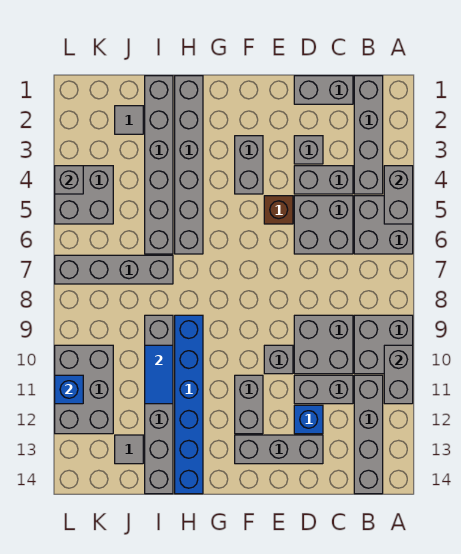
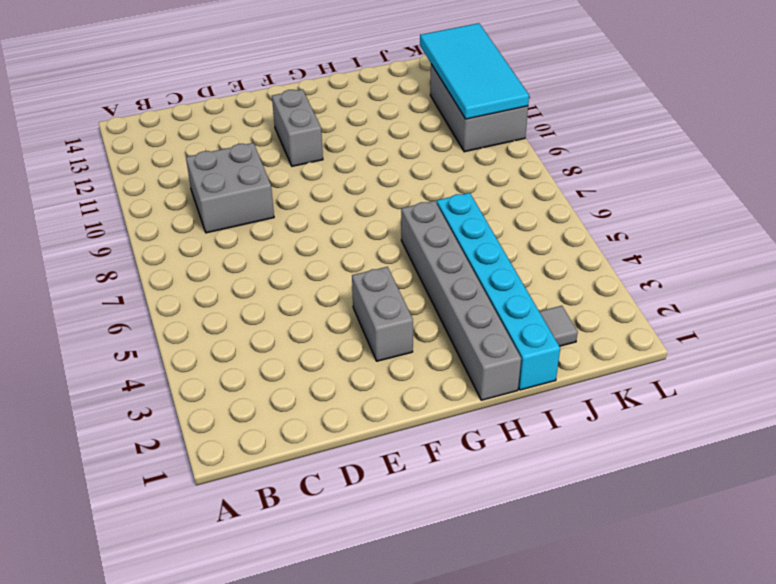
cyan 1x6 brick [437,193,560,390] -> grey 1x6 brick [145,76,173,254]
cyan 2x4 tile [420,23,529,119] -> blue 1x1 brick [55,375,83,404]
none -> grey 2x2 brick [354,196,413,254]
none -> grey 2x2 brick [354,315,413,374]
none -> grey 1x4 brick [354,76,383,194]
none -> grey 1x4 brick [354,375,383,494]

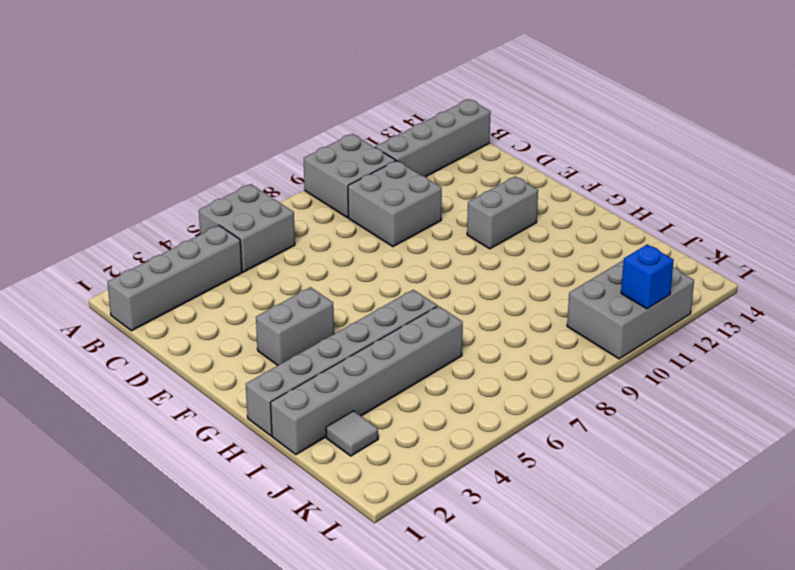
none -> grey 1x2 brick [294,76,353,104]
none -> grey 1x2 brick [294,166,353,194]
none -> grey 2x2 brick [294,196,353,254]
none -> grey 1x2 brick [294,375,353,404]

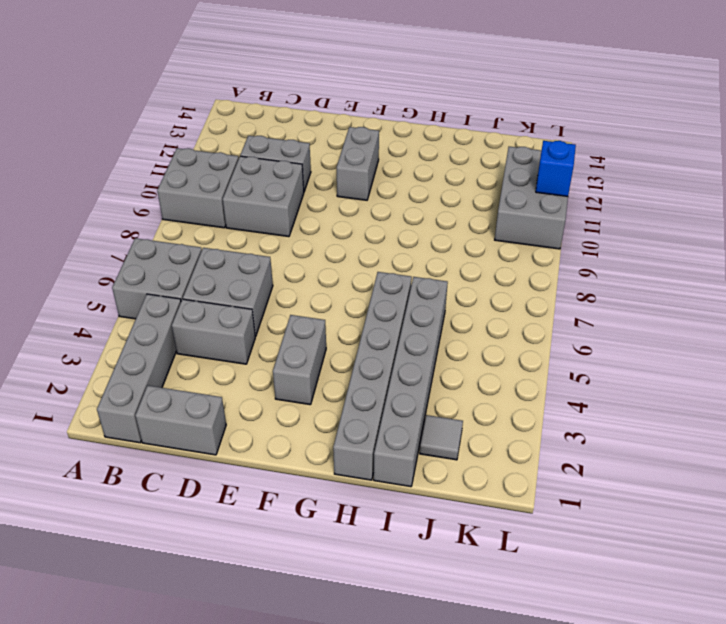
none -> grey 1x4 brick [354,375,383,494]
none -> grey 1x1 brick [294,136,323,164]
none -> blue 1x1 brick [294,405,323,434]
none -> grey 1x3 brick [235,435,323,464]

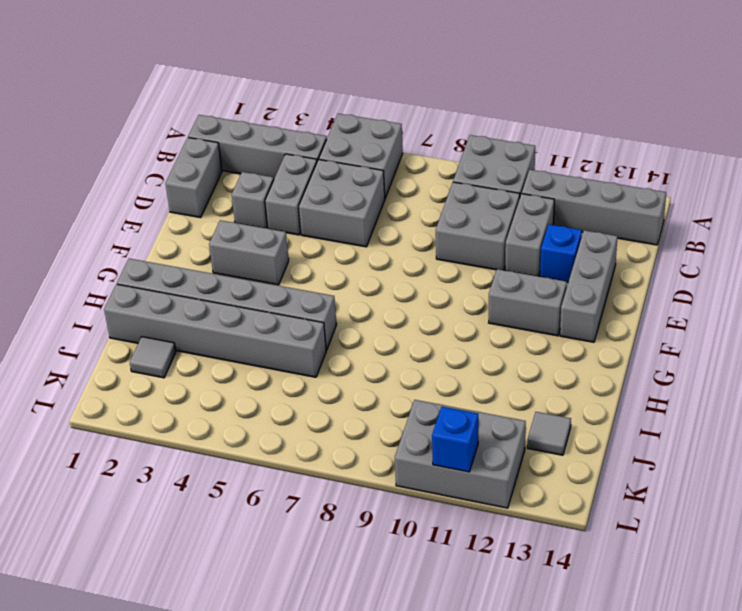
none -> brown 1x1 brick [264,196,293,224]
none -> grey 1x1 brick [264,345,293,374]
none -> blue 1x6 brick [175,315,203,494]
none -> grey 1x4 brick [55,255,173,284]

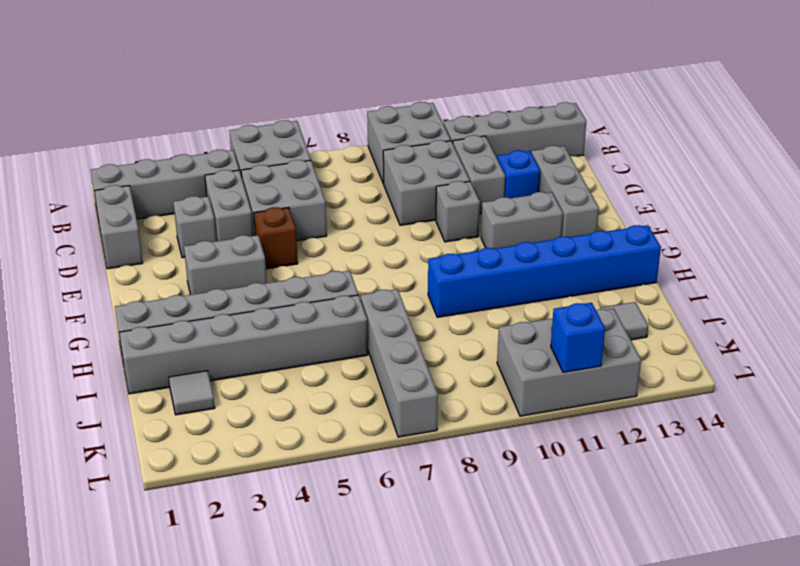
none -> grey 1x6 brick [145,315,173,494]
none -> grey 2x2 brick [55,166,113,224]
none -> grey 1x2 brick [384,166,413,224]
none -> grey 1x2 brick [384,345,413,404]

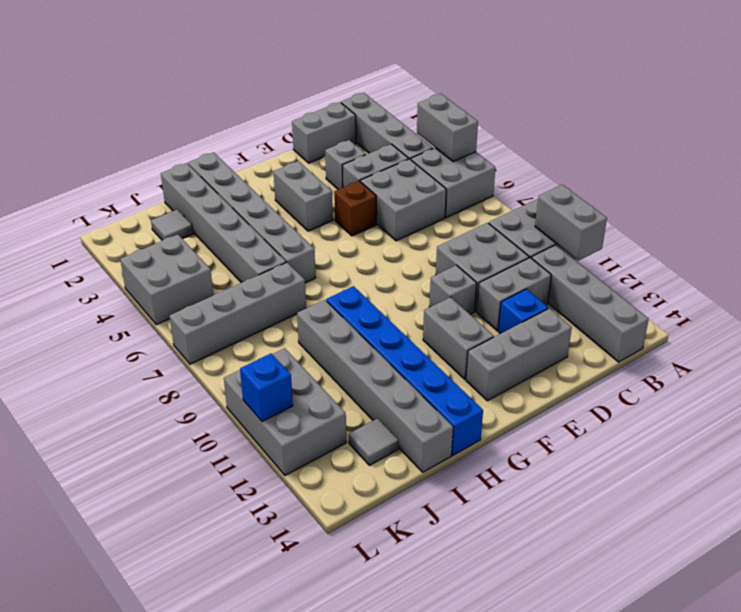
none -> blue 1x2 tile [145,345,173,404]
none -> grey 1x1 brick [55,166,83,194]

